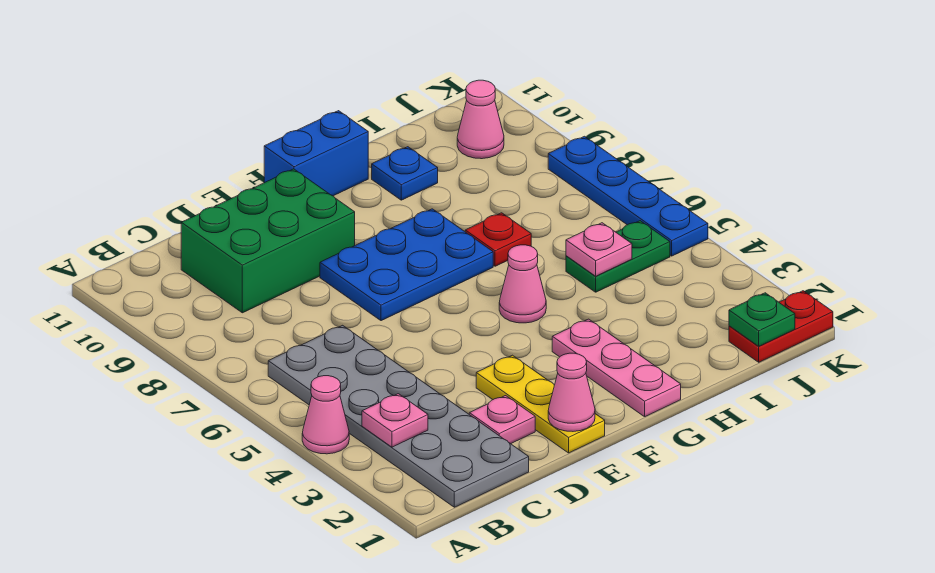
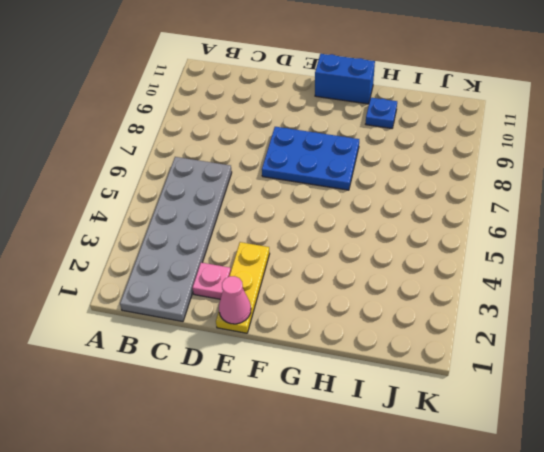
none -> pink 1x1 cone [302,376,349,454]
none -> green 2x3 brick [181,169,355,313]
none -> pink 1x3 plate [552,319,681,417]

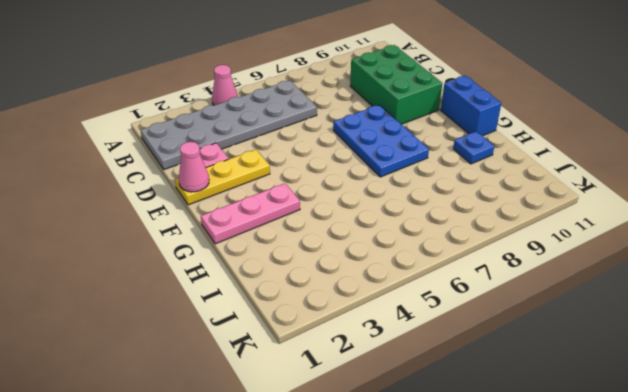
none -> pink 1x1 cone [499,245,546,323]
none -> red 1x1 plate [465,213,531,266]
none -> green 1x2 plate [566,221,670,292]

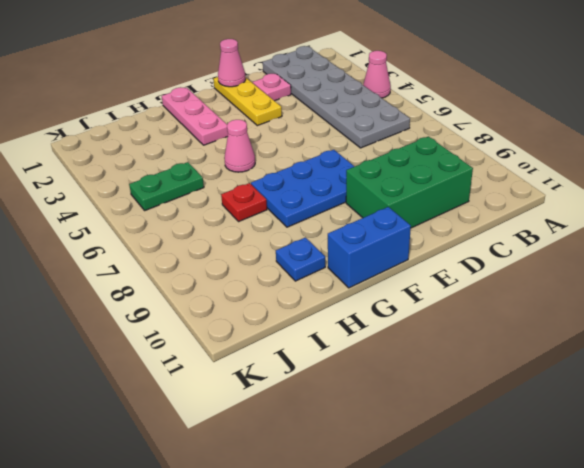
none -> red 1x2 plate [729,291,833,362]
none -> pink 1x1 cone [457,80,504,159]
none -> blue 1x4 plate [548,136,708,256]

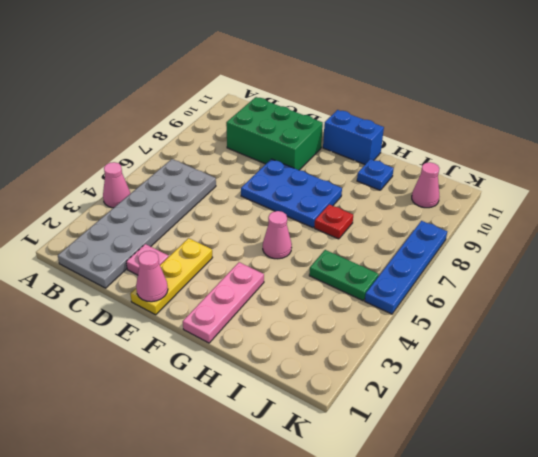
none -> red 1x2 plate [729,291,833,362]
none -> pink 1x1 plate [362,394,428,447]
none -> pink 1x1 plate [566,223,632,276]

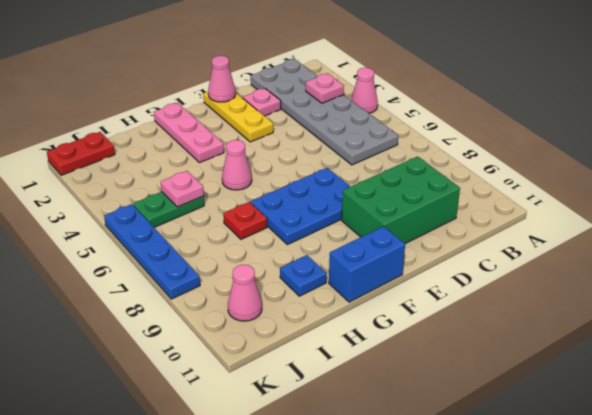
none -> green 1x1 plate [729,293,795,346]

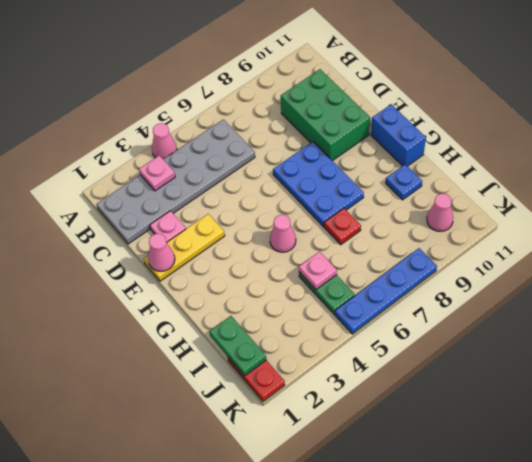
green 1x2 plate [209,316,266,376] -> green 1x1 plate [729,293,795,346]
none -> pink 1x3 plate [552,319,681,417]

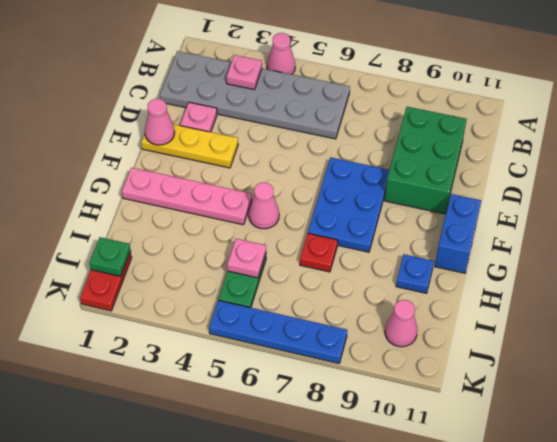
pink 1x4 plate [122,168,252,225] -> pink 1x3 plate [552,319,681,417]

